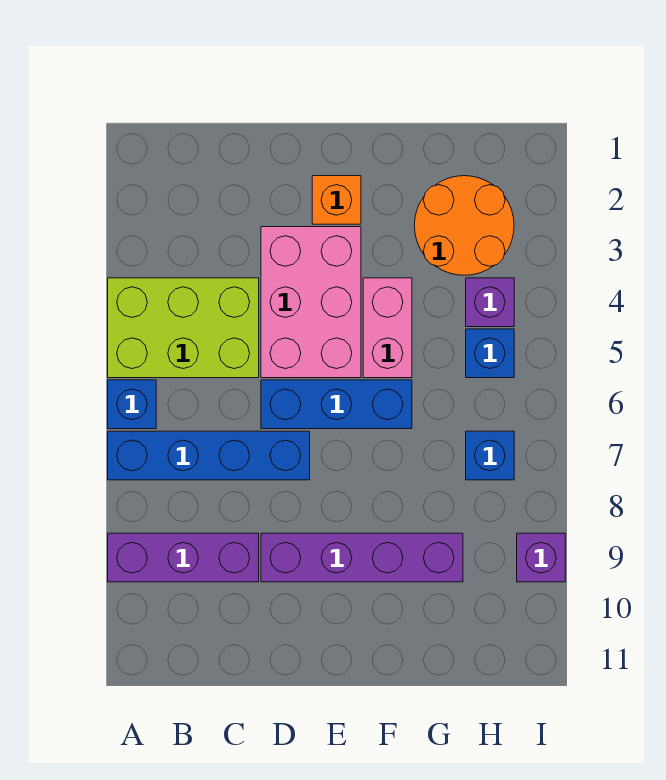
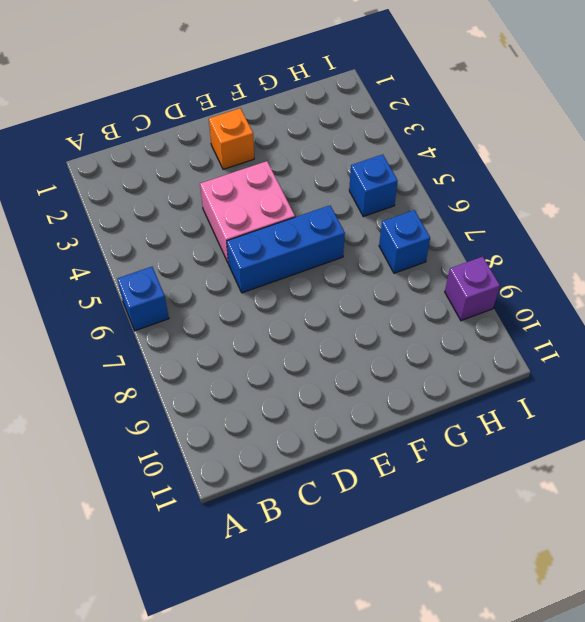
pink 2x2 brick [200,161,295,264] -> pink 2x3 brick [261,227,361,378]
none -> lime 2x3 brick [108,278,259,378]
none -> blue 1x4 brick [108,431,310,480]
none -> purple 1x3 brick [108,533,259,582]

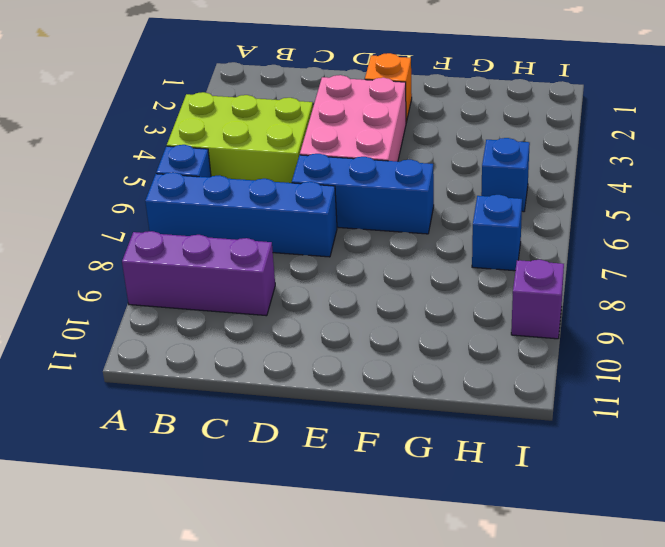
none -> purple 1x4 brick [261,533,463,582]
none -> pink 1x2 brick [363,278,412,378]
none -> orange 2x2 round brick [414,176,514,275]

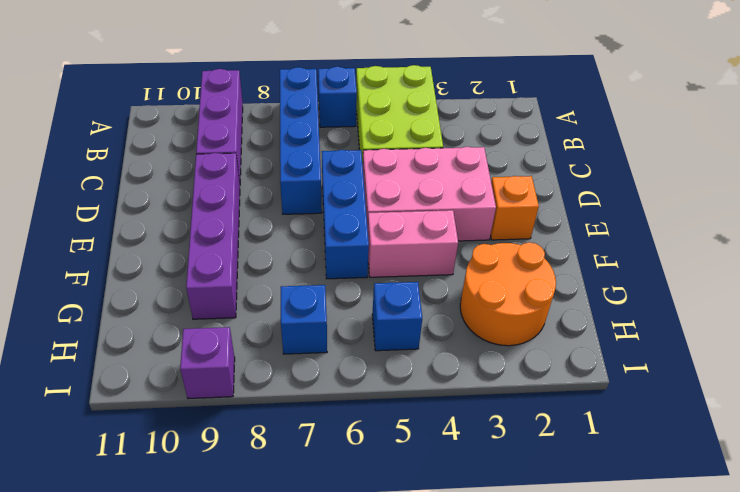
none -> purple 1x1 brick [466,278,514,327]

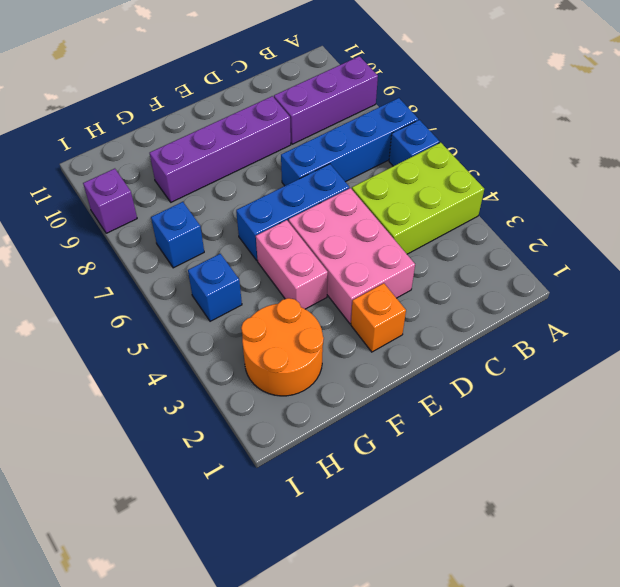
none -> purple 1x1 brick [466,278,514,327]

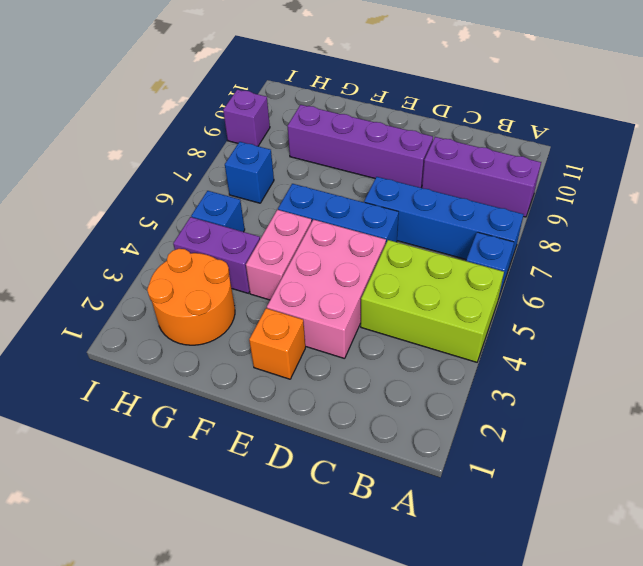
purple 1x2 brick [173,217,260,293] -> purple 1x1 brick [466,278,514,327]

